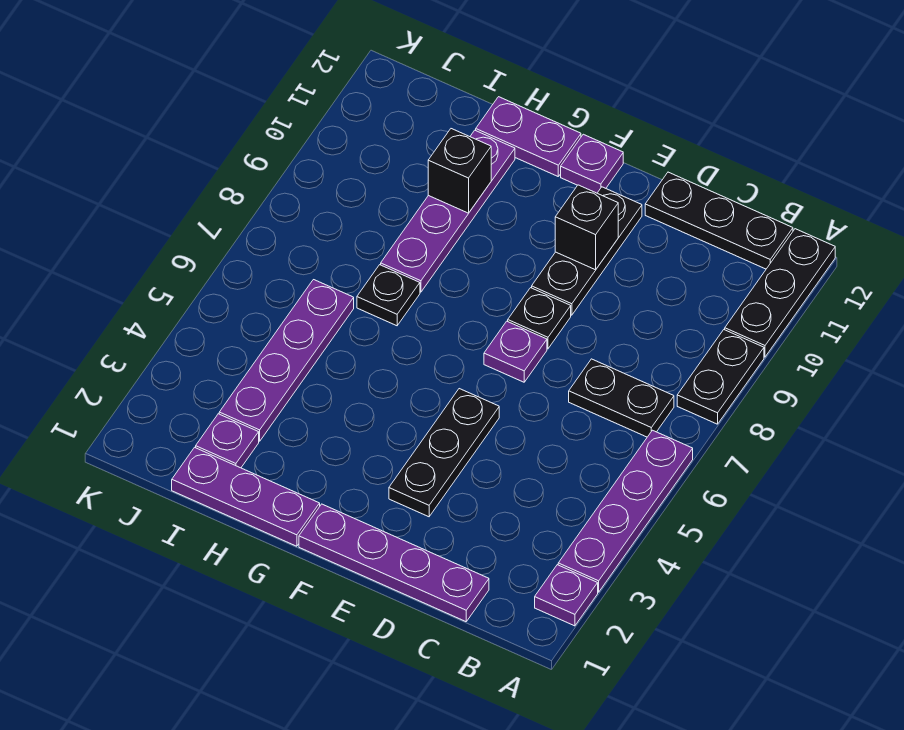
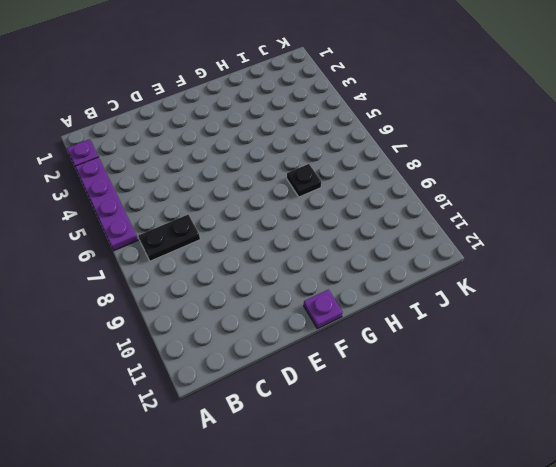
none -> black 1x2 plate [677,330,764,424]
none -> black 1x3 plate [725,229,835,357]
none -> black 1x3 plate [645,172,793,269]

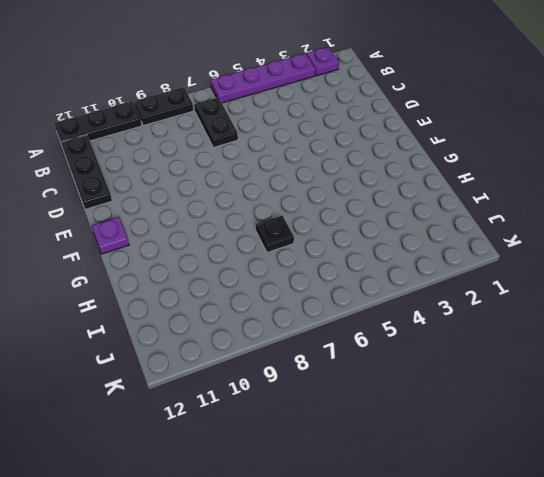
none -> purple 1x4 plate [299,504,489,622]
none -> black 1x3 plate [389,389,499,517]
none -> purple 1x1 plate [484,321,547,382]

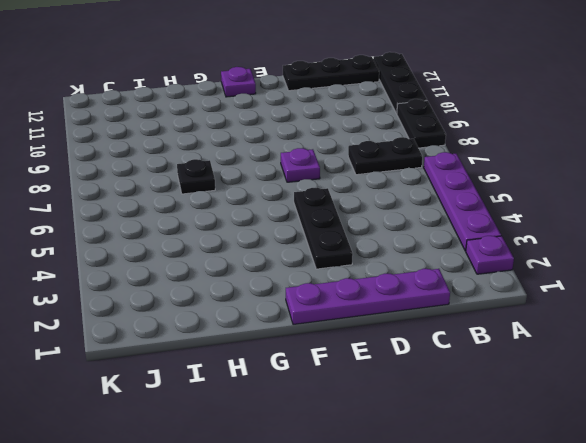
none -> black 1x1 plate [508,288,571,349]
none -> black 1x3 plate [532,187,642,315]
none -> purple 1x3 plate [172,447,320,546]

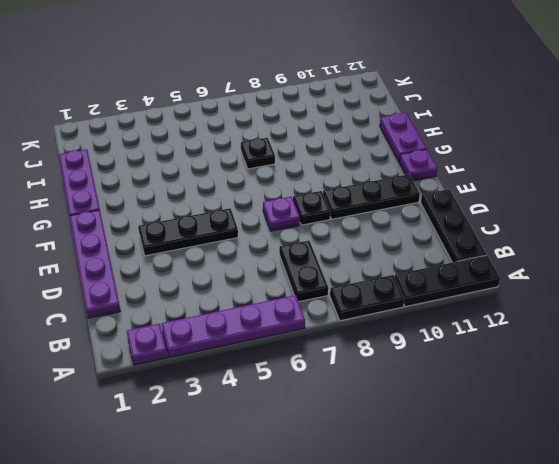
none -> purple 1x4 plate [381,130,515,292]
none -> purple 1x1 plate [196,414,259,468]
none -> purple 1x4 plate [219,280,354,441]

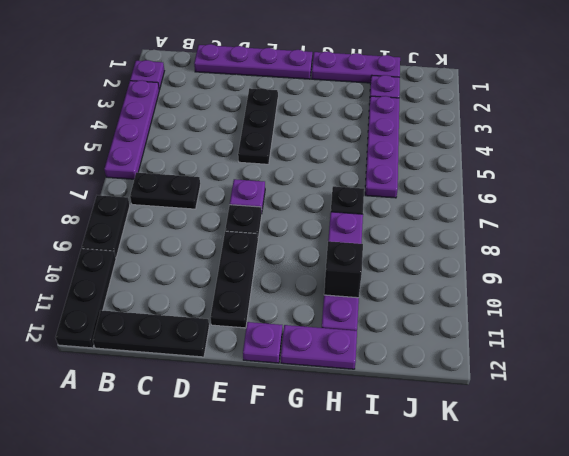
none -> black 1x1 brick [555,185,618,270]

